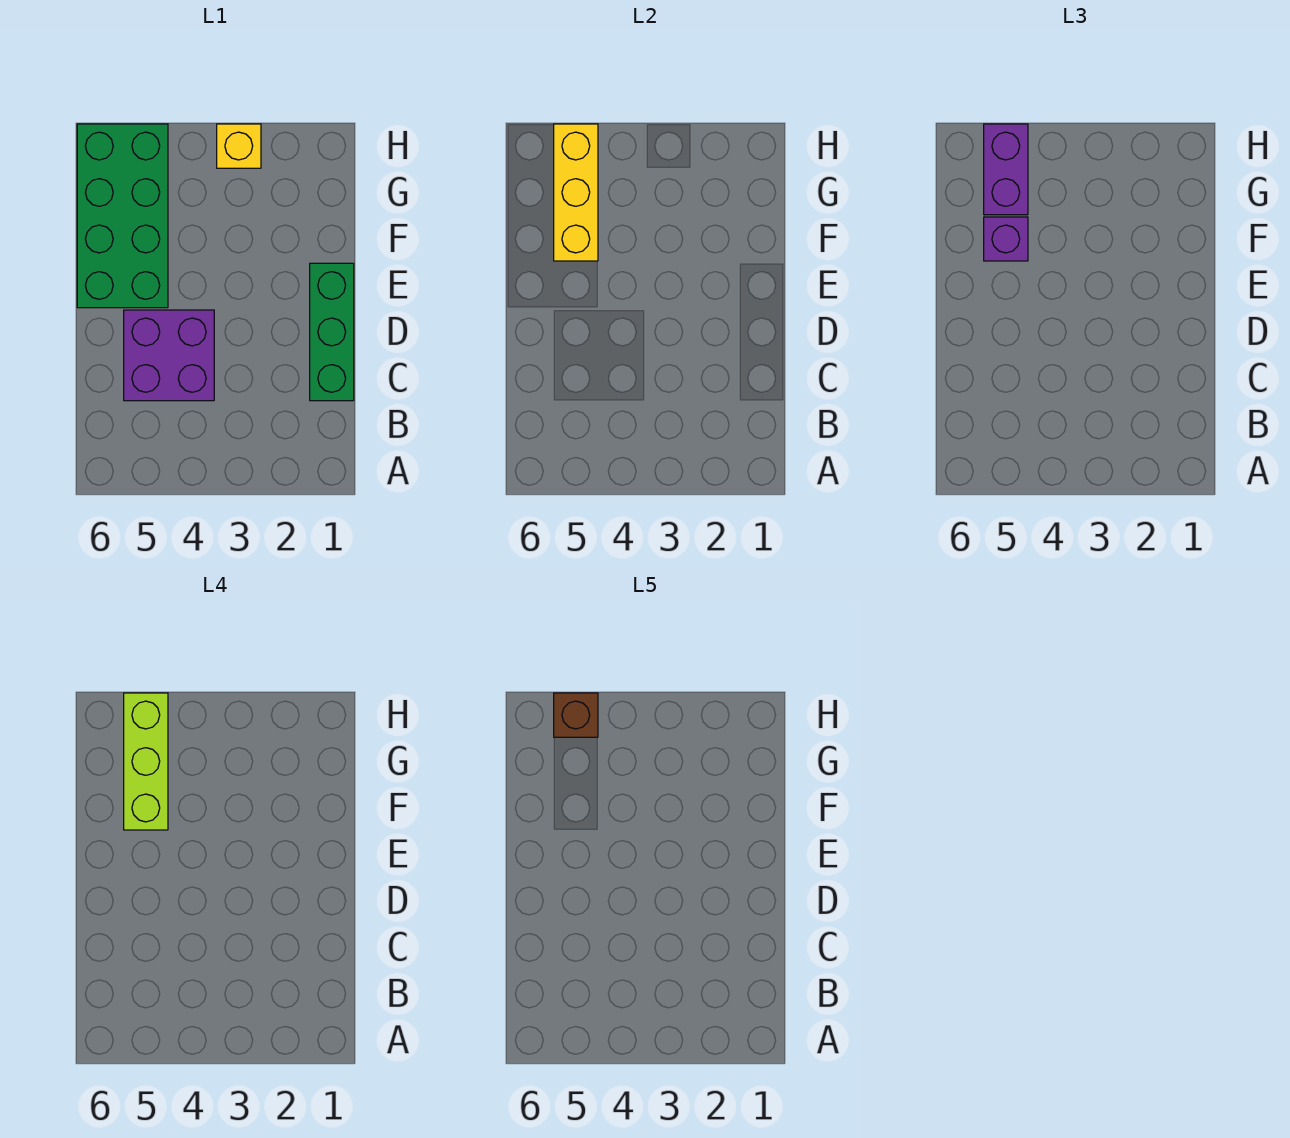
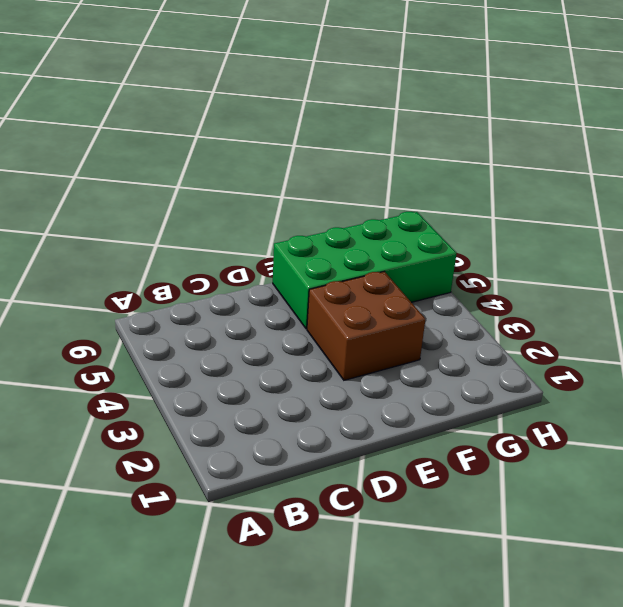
brown 2x2 brick [307,271,425,380] -> none
none -> green 1x3 brick [310,263,354,401]
none -> purple 2x2 brick [124,310,214,401]

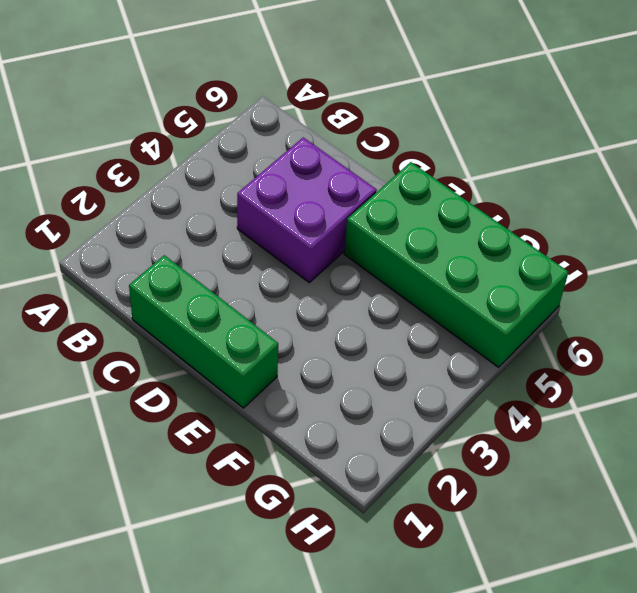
none -> yellow 1x1 brick [217,124,261,168]
none -> yellow 1x3 brick [554,124,598,261]

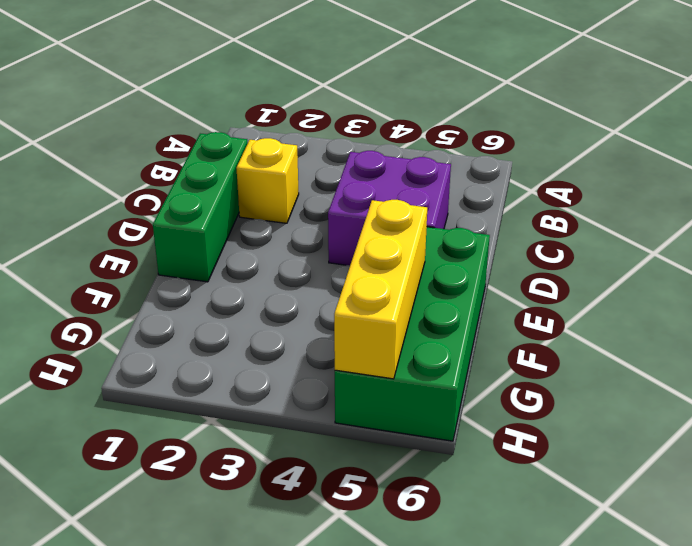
yellow 1x1 brick [236,138,299,223] -> yellow 1x1 brick moved to [217,124,261,168]
none -> purple 1x1 brick [984,217,1028,261]
none -> purple 1x2 brick [984,124,1028,215]

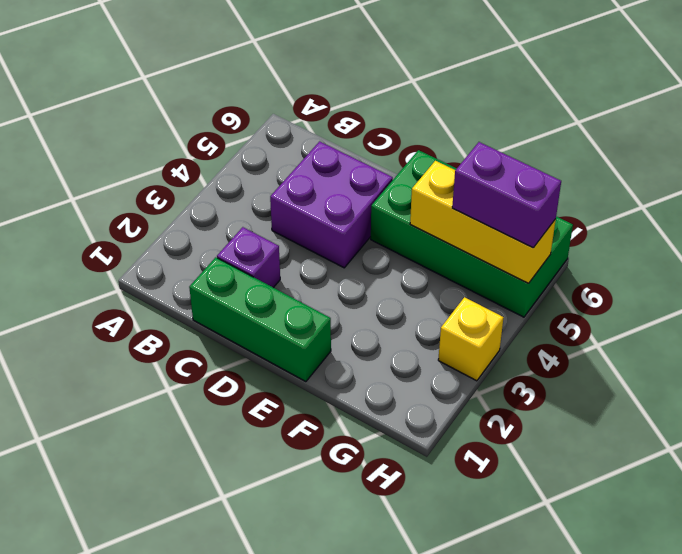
purple 1x1 brick [217,227,280,288] -> purple 1x1 brick moved to [984,217,1028,261]
none -> lime 1x3 brick [124,693,168,830]
none -> brown 1x1 brick [554,693,598,737]

